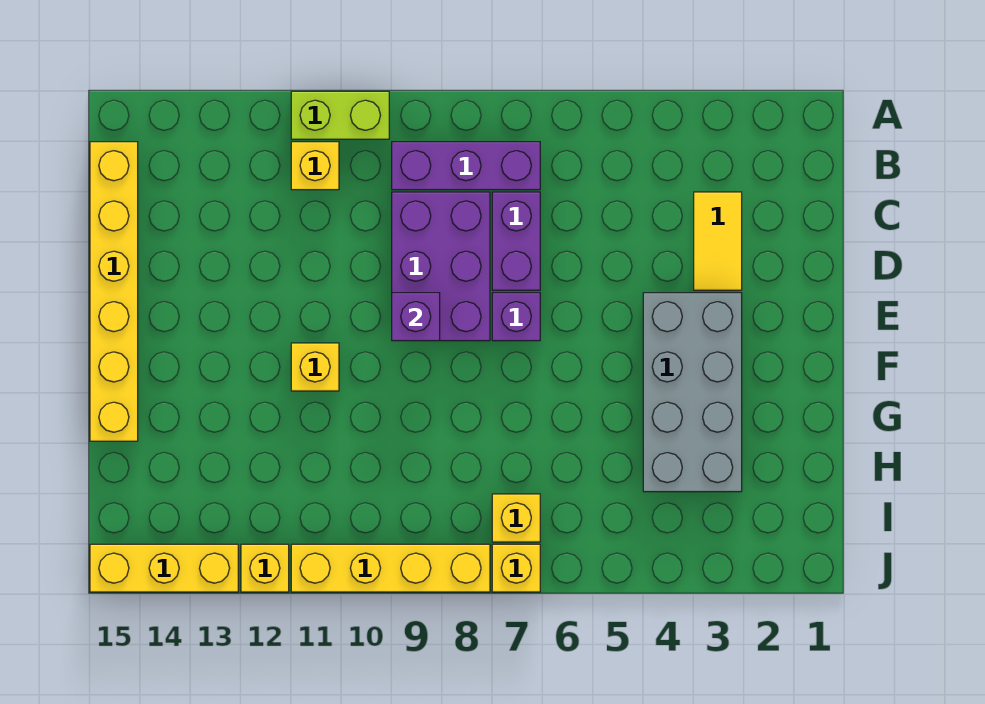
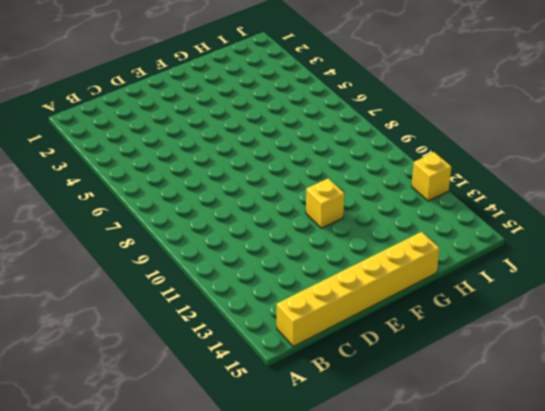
none -> lime 1x2 brick [291,91,389,139]
none -> purple 1x3 brick [392,142,540,190]
none -> yellow 1x1 brick [291,142,339,190]

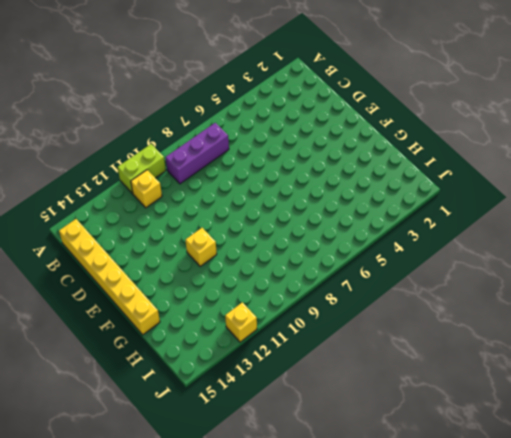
none -> yellow 1x2 tile [694,192,742,290]
none -> purple 1x2 brick [492,192,540,290]
none -> purple 2x3 brick [392,192,490,341]

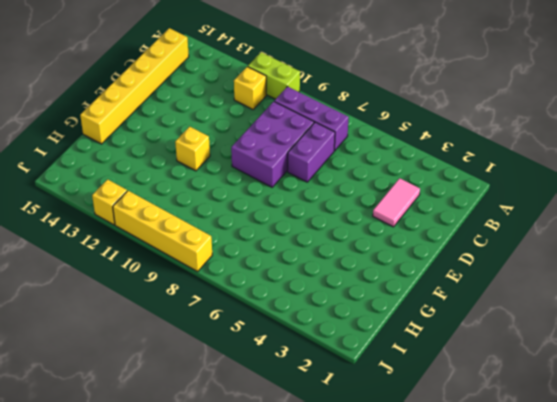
pink 1x2 tile [373,178,420,227] -> yellow 1x2 tile [694,192,742,290]
none -> grey 2x4 brick [643,293,742,492]
none -> purple 1x1 brick [492,293,540,341]
none -> yellow 1x1 brick [492,494,540,542]

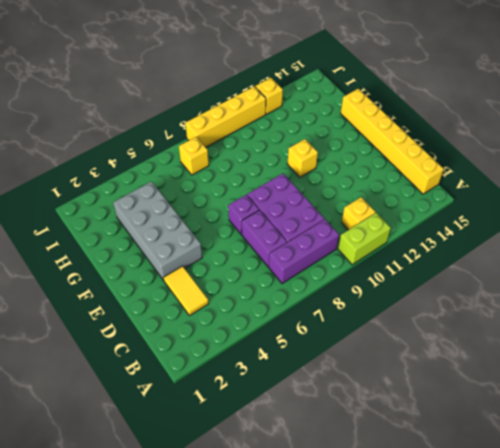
none -> yellow 1x1 brick [492,544,540,592]
none -> yellow 1x3 brick [90,544,238,592]
none -> purple 1x1 brick [392,293,440,341]

